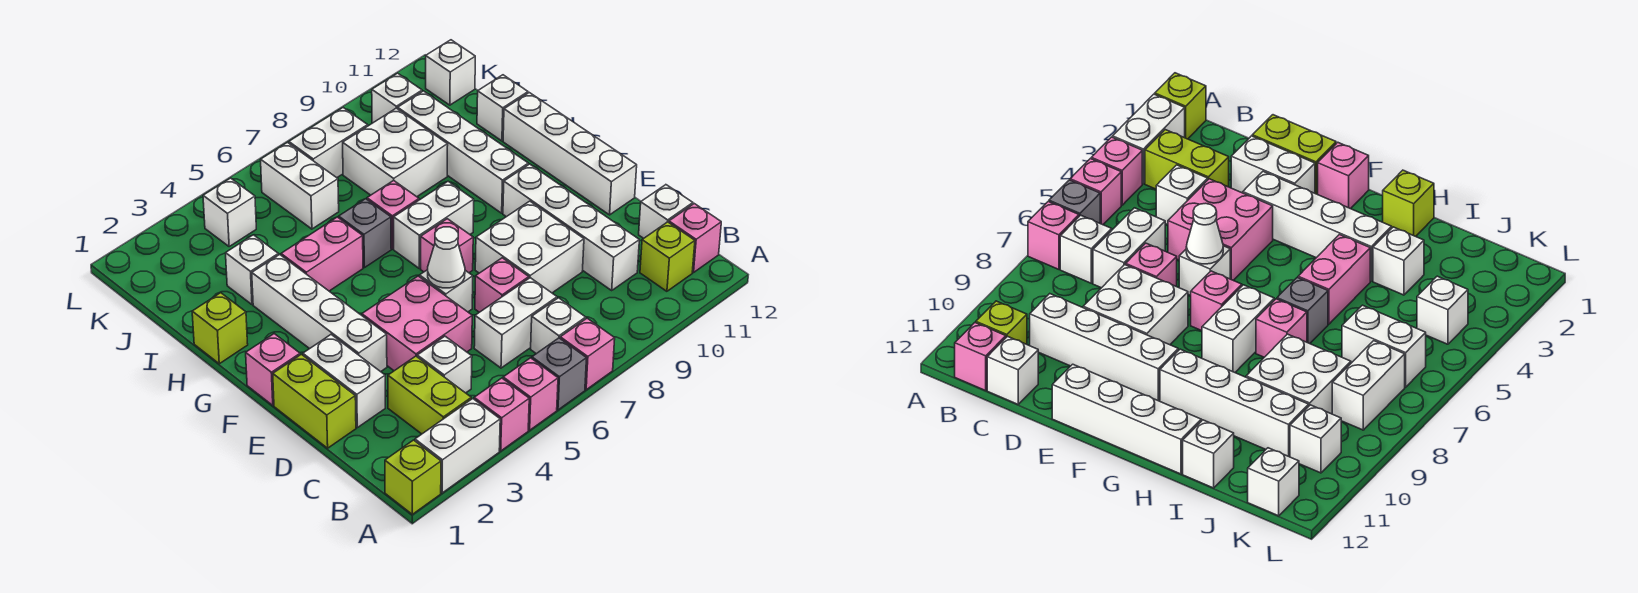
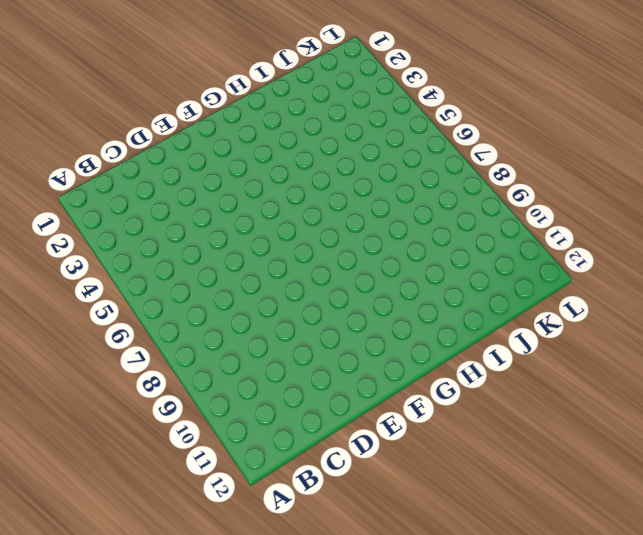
none -> lime 1x1 brick [385,440,441,514]
none -> white 1x2 brick [415,399,500,493]
none -> pink 1x1 brick [474,378,529,451]
none -> pink 1x1 brick [503,358,558,430]

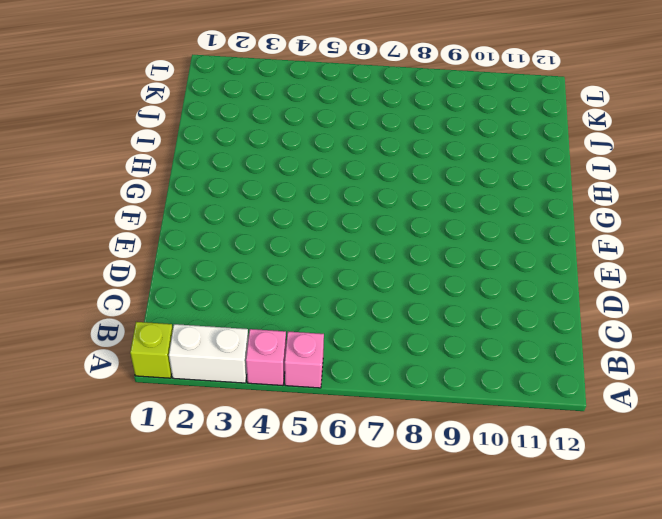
none -> grey 1x1 brick [532,338,587,410]
none -> pink 1x1 brick [560,318,615,390]
none -> lime 1x2 brick [388,356,471,434]
none -> white 1x1 brick [531,298,586,354]

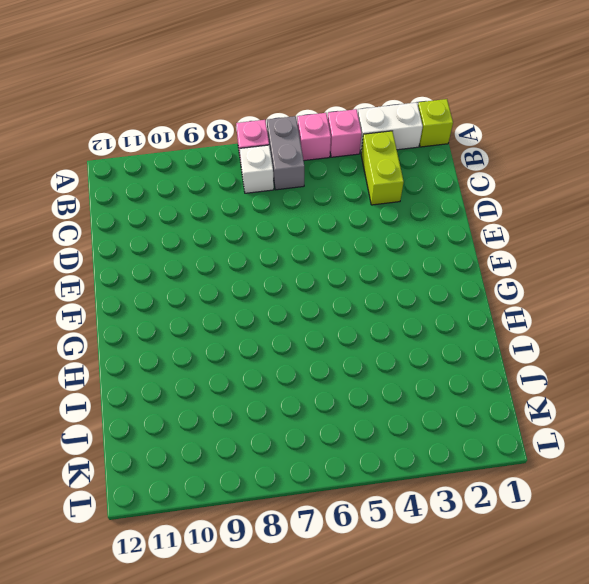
grey 1x2 brick [267,116,304,190] -> grey 1x1 brick [532,338,587,410]
none -> lime 1x1 brick [640,222,695,291]
none -> pink 1x1 brick [669,204,721,273]
none -> white 1x1 brick [417,336,472,393]
none -> white 1x2 brick [474,278,557,368]

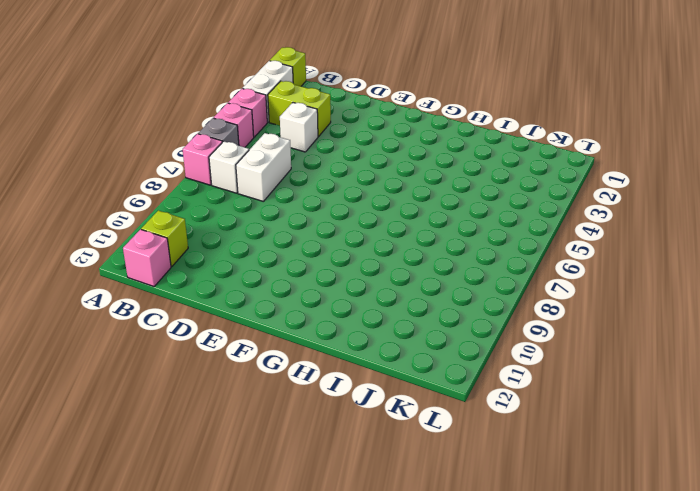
none -> white 1x4 brick [503,164,639,290]
none -> white 1x1 brick [639,185,693,238]
none -> lime 1x2 brick [273,354,356,448]
none -> white 1x2 brick [303,335,385,428]

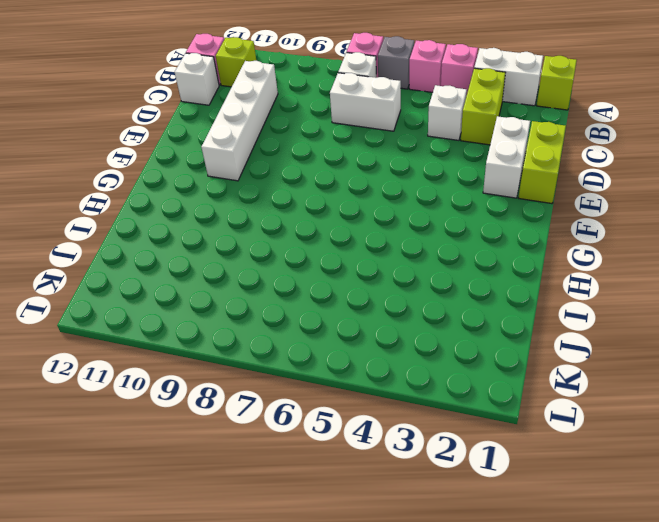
none -> pink 2x2 brick [362,276,472,371]
none -> pink 1x1 brick [475,258,529,312]
none -> white 2x2 brick [475,201,584,293]
none -> white 1x4 brick [252,254,387,372]

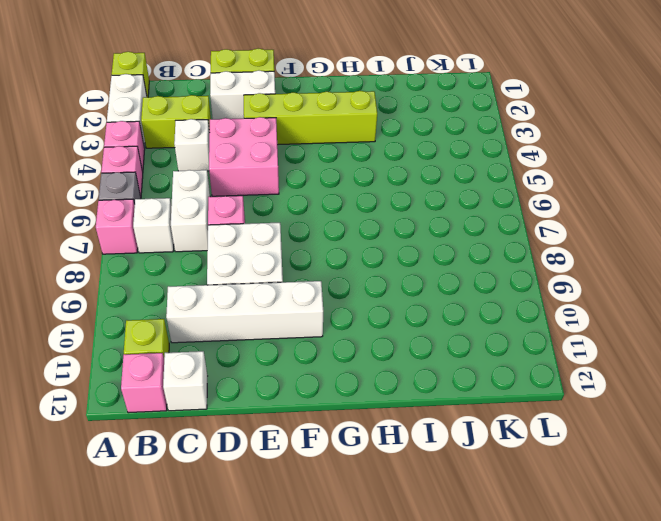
lime 1x4 brick [244,91,377,145] -> white 1x4 brick [252,254,387,372]
none -> white 1x1 brick [420,270,473,312]
none -> white 1x4 brick [503,93,637,215]
none -> pink 1x1 brick [246,334,300,405]
none -> pink 1x1 brick [421,219,473,273]

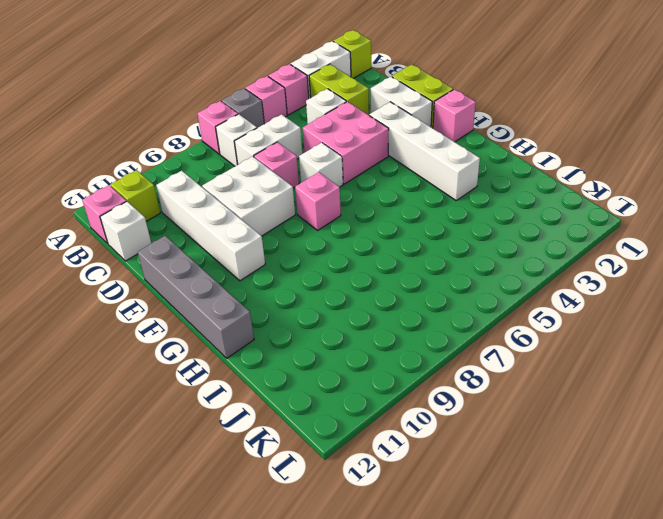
grey 1x4 brick [138,236,254,358] -> white 1x4 brick [503,93,637,215]
none -> white 1x2 brick [394,182,474,268]
none -> white 1x4 brick [398,91,528,213]
none -> lime 1x1 brick [192,293,248,364]
none -> pink 1x2 brick [281,217,363,291]

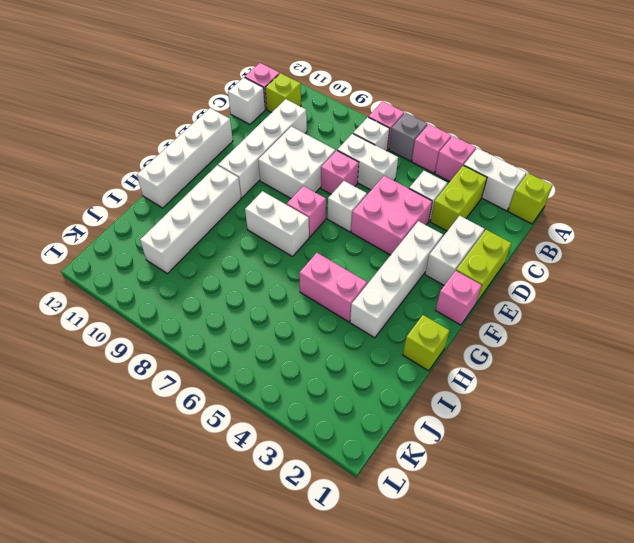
none -> grey 1x1 brick [339,199,391,268]
none -> pink 1x1 brick [367,181,419,249]
none -> white 1x1 brick [226,235,278,304]
none -> white 2x2 brick [343,108,448,197]

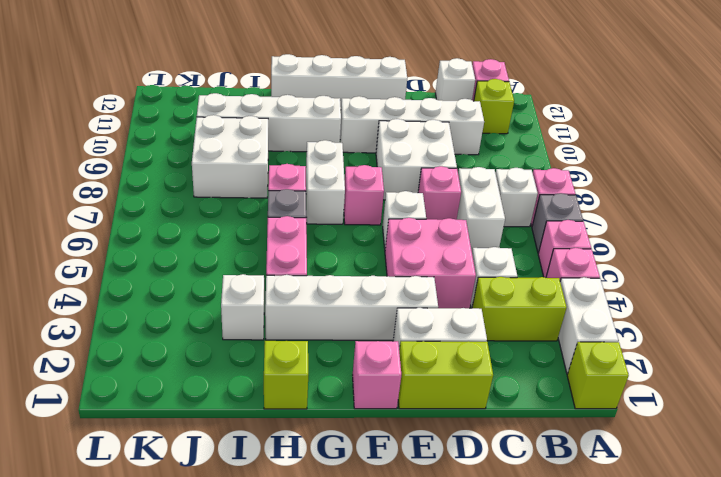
none -> white 1x1 brick [477,75,528,141]
none -> white 1x2 brick [261,142,339,229]
none -> white 1x1 brick [203,178,256,246]
none -> white 1x2 brick [289,108,368,178]

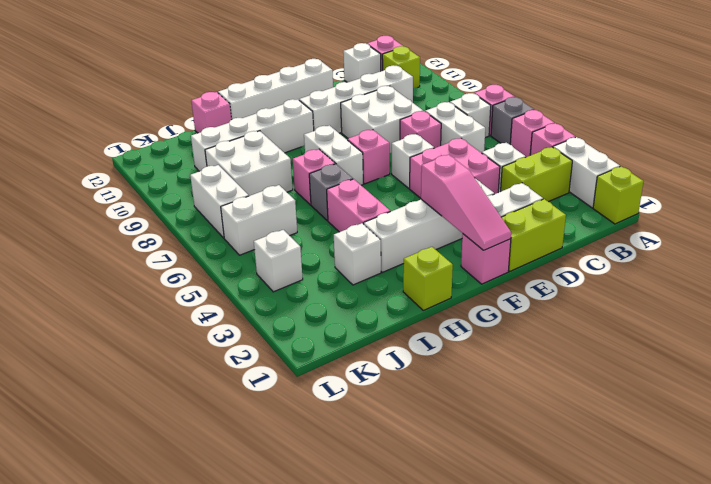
pink 1x3 slope [421,155,511,250] -> none
pink 1x1 brick [191,92,232,133] -> white 1x1 brick [477,75,528,141]
none -> white 1x1 brick [372,73,422,123]
none -> white 1x1 brick [426,40,475,105]
none -> white 1x1 cone [428,227,465,288]

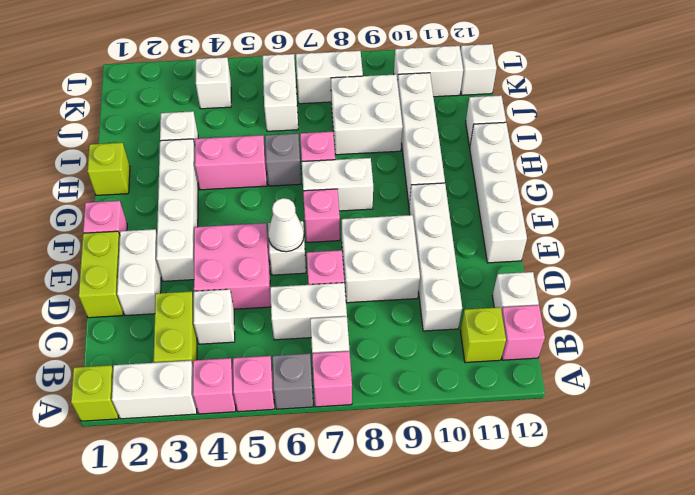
white 1x2 brick [394,46,463,97] -> white 1x1 brick [372,73,422,123]

